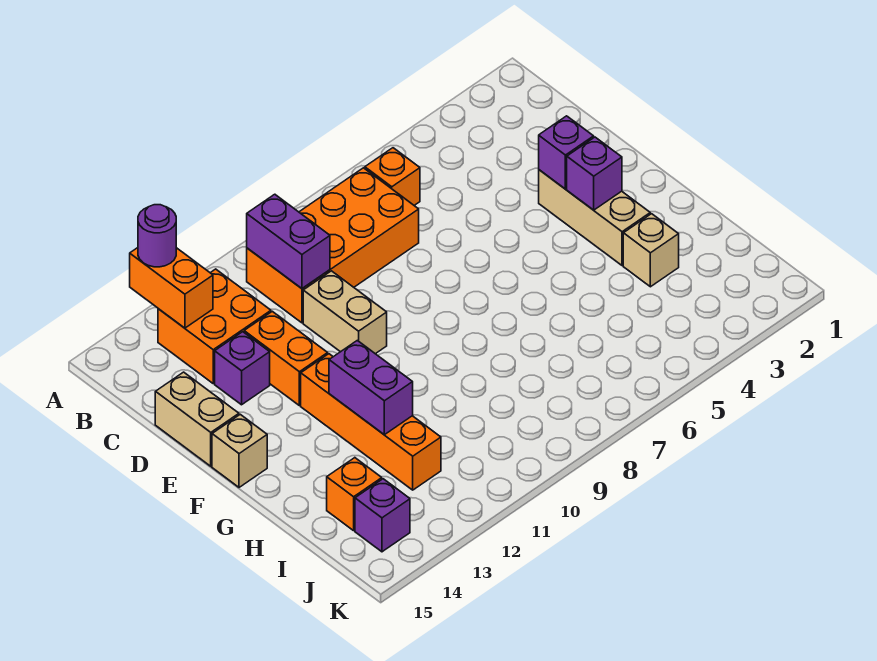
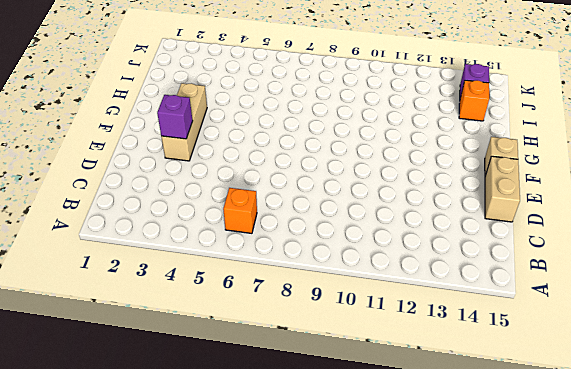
none -> orange 2x4 brick [247,168,419,323]
none -> orange 2x2 brick [158,269,271,383]
none -> tan 1x2 brick [303,271,387,354]

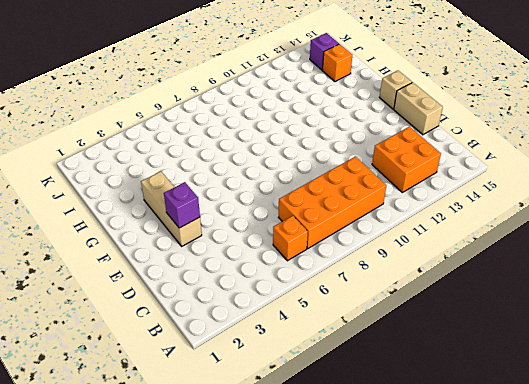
none -> tan 1x2 brick [303,271,387,354]
none -> orange 1x2 brick [244,311,328,406]
none -> purple 1x1 brick [215,332,270,405]

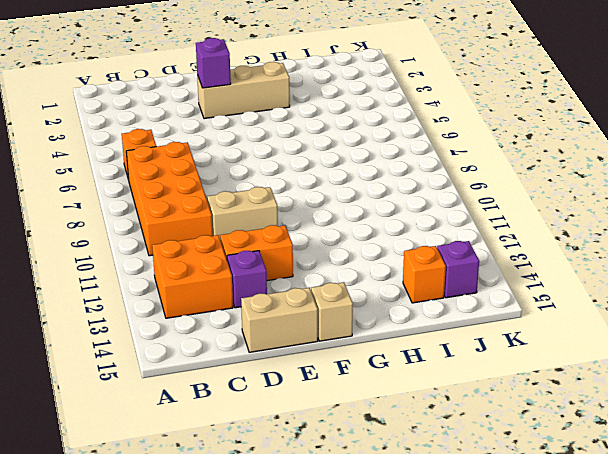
none -> orange 1x4 brick [301,354,441,490]
none -> tan 1x1 brick [623,214,679,287]
none -> orange 1x2 brick [130,248,213,328]

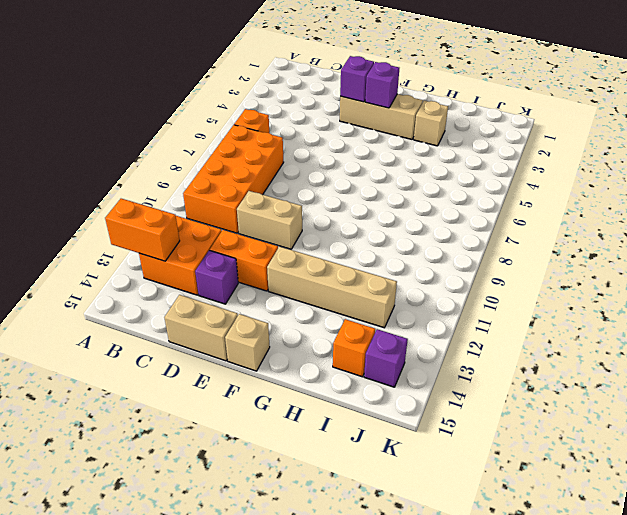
tan 1x4 brick [267,247,397,328] -> orange 1x4 brick [301,354,441,490]
none -> purple 1x2 brick [247,194,330,288]
none -> purple 1x2 brick [329,341,413,435]
none -> purple 1x1 round brick [138,205,176,267]

